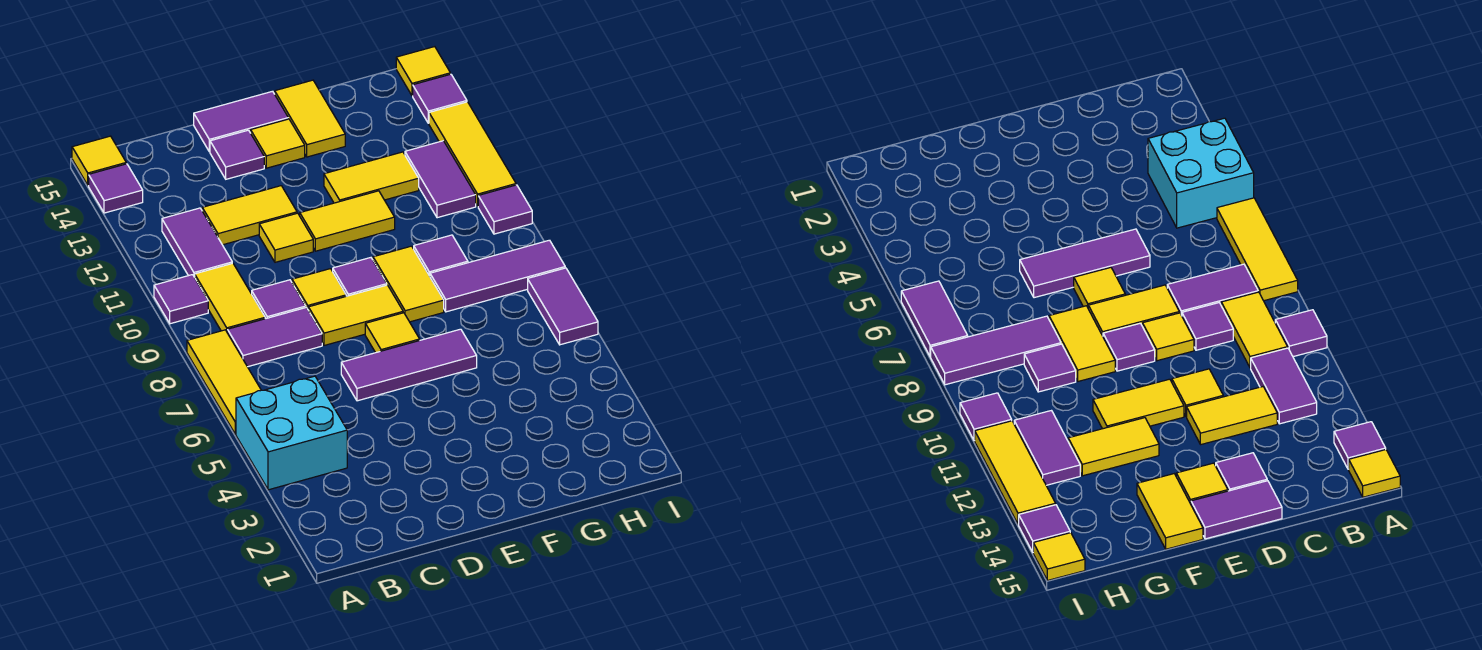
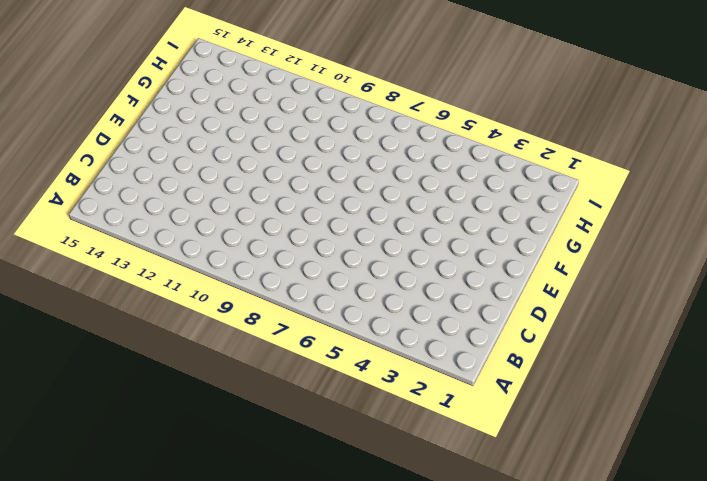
none -> cyan 2x2 brick [236,376,347,490]
none -> yellow 1x3 tile [187,330,261,434]
none -> purple 1x1 tile [154,275,208,324]
none -> purple 1x1 tile [89,164,143,213]

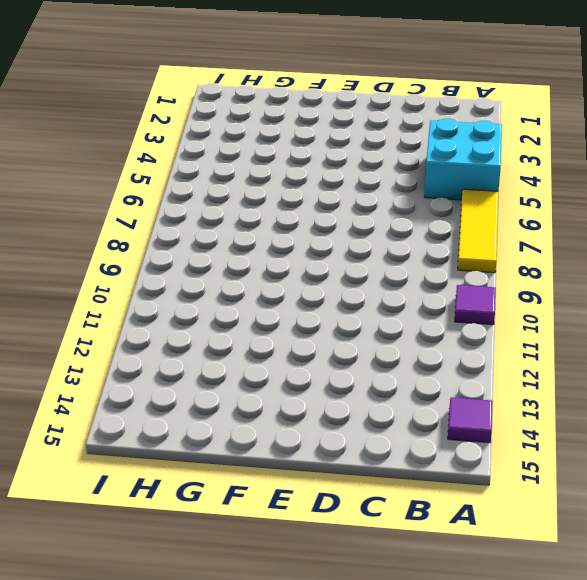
none -> yellow 1x1 tile [72,136,126,185]
none -> purple 1x2 tile [227,308,322,367]
none -> yellow 1x2 tile [195,263,265,331]
none -> purple 1x2 tile [162,208,232,277]

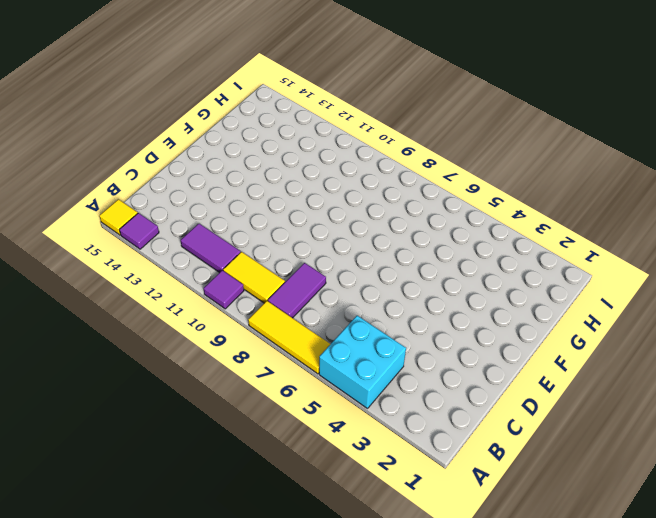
none -> purple 1x1 tile [252,280,306,319]
none -> yellow 1x2 tile [202,186,297,245]
none -> purple 1x3 tile [341,329,477,401]
none -> yellow 1x2 tile [308,285,403,345]

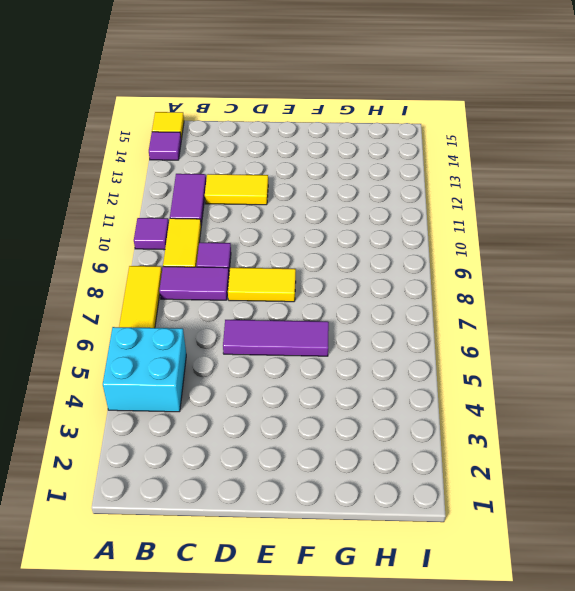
none -> yellow 1x1 tile [292,269,346,309]
none -> yellow 1x1 tile [259,213,313,262]
none -> purple 1x1 tile [210,130,264,179]
none -> purple 1x2 tile [194,91,288,152]

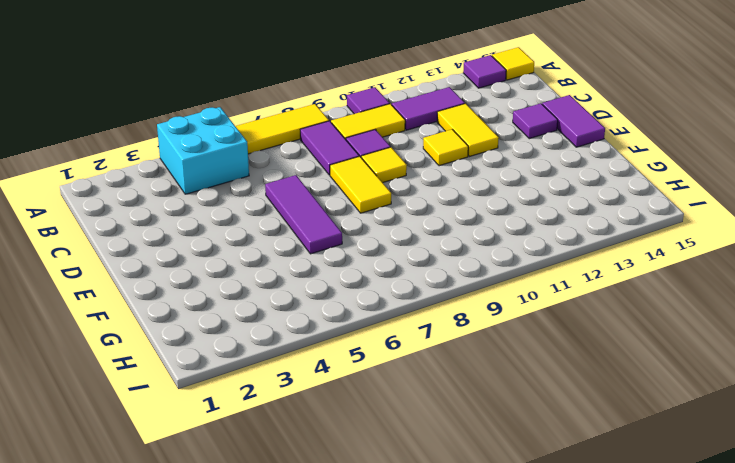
none -> yellow 1x1 tile [365,313,420,353]
none -> purple 1x1 tile [333,258,387,296]
none -> yellow 1x2 tile [300,191,395,251]
none -> yellow 1x1 tile [251,119,305,168]

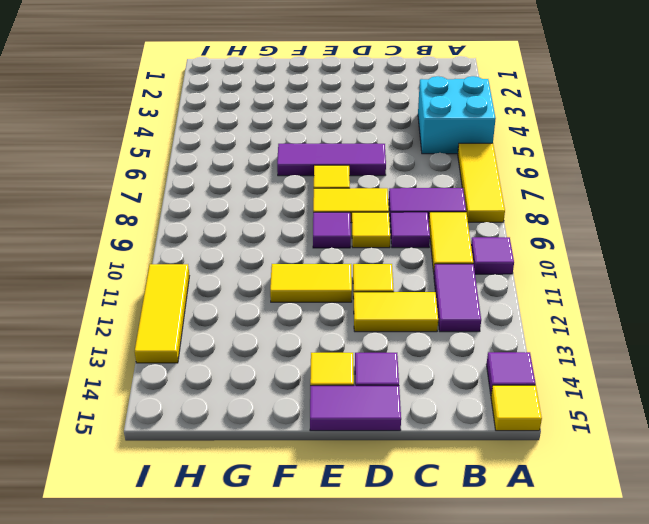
none -> yellow 1x2 tile [373,246,444,322]
none -> yellow 1x2 tile [324,152,419,203]
none -> yellow 1x2 tile [275,80,345,157]
none -> purple 1x3 tile [430,240,565,312]

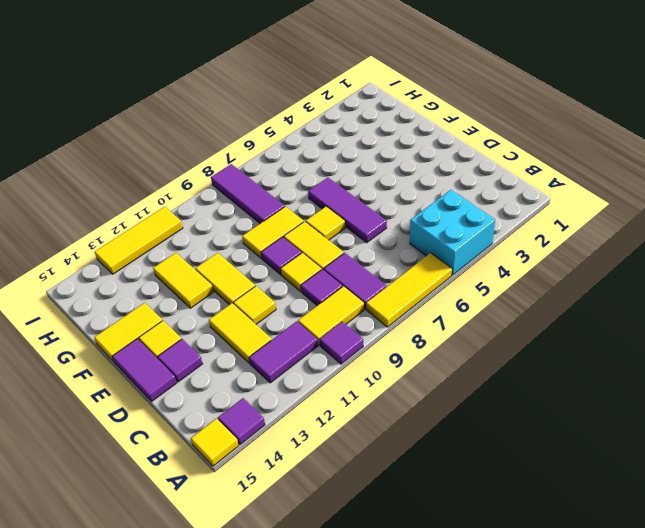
none -> purple 1x1 tile [414,235,468,276]
none -> purple 1x2 tile [405,141,476,218]
none -> purple 1x2 tile [528,268,598,345]
none -> purple 1x1 tile [478,185,532,234]

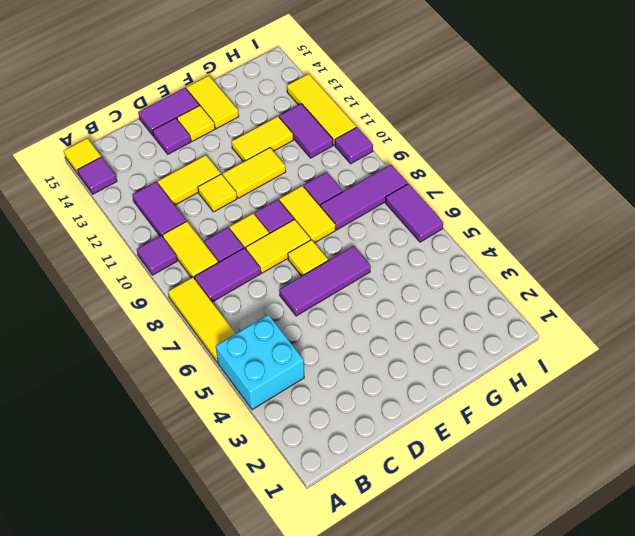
none -> purple 1x1 tile [413,74,467,123]
none -> yellow 1x1 tile [396,47,450,96]

